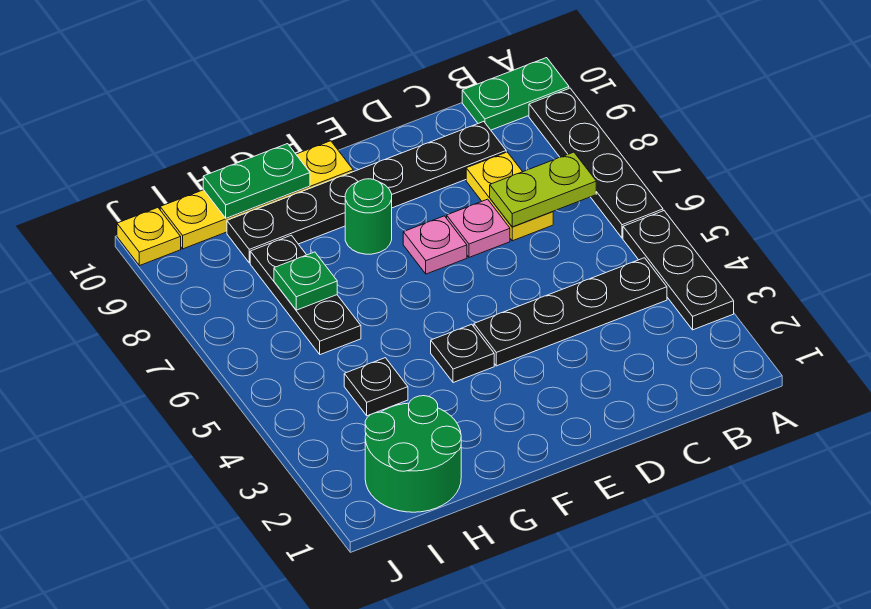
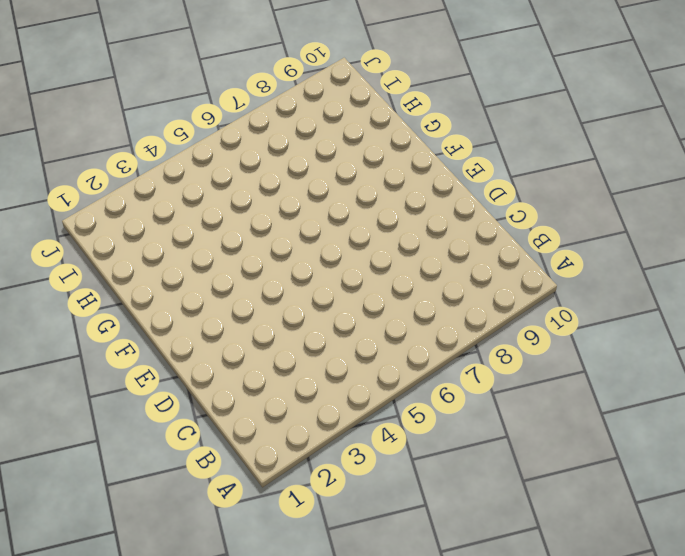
none -> black 1x3 plate [623,211,734,330]
none -> black 1x4 plate [529,88,663,238]
none -> green 1x2 plate [462,58,569,130]

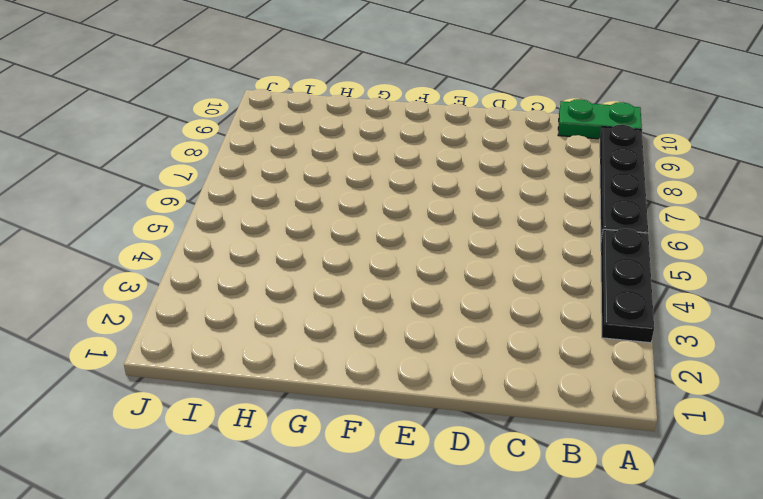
none -> black 1x4 plate [474,258,667,366]
none -> yellow 1x2 plate [466,152,553,241]
none -> black 1x6 plate [227,122,506,263]

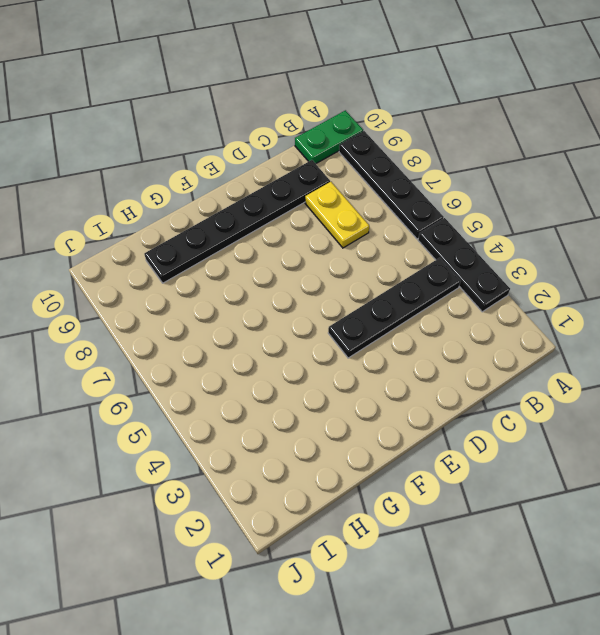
none -> pink 1x1 plate [447,199,510,257]
none -> pink 1x1 plate [403,216,467,274]
none -> black 1x1 plate [431,324,494,383]

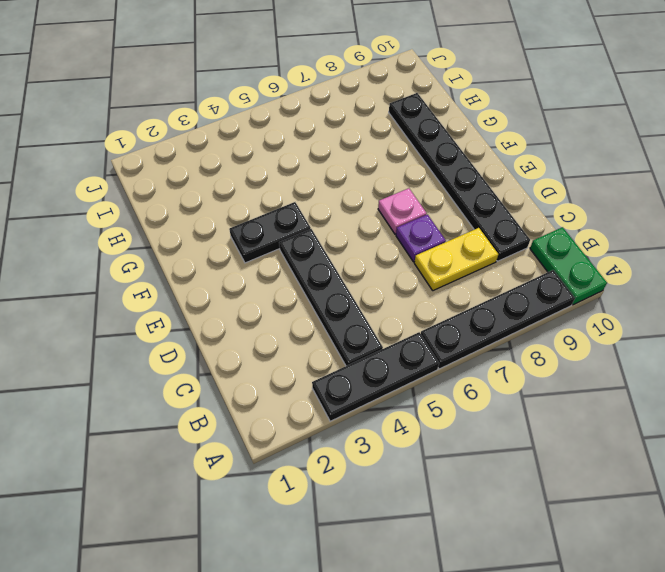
purple 1x1 plate [396,215,446,262] -> pink 1x1 plate [447,199,510,257]
black 1x2 plate [229,202,311,263] -> black 1x1 plate [431,324,494,383]
none -> green 1x1 round brick [345,179,392,254]
none -> yellow 1x4 plate [160,141,353,249]
none -> green 2x2 round brick [365,396,461,512]

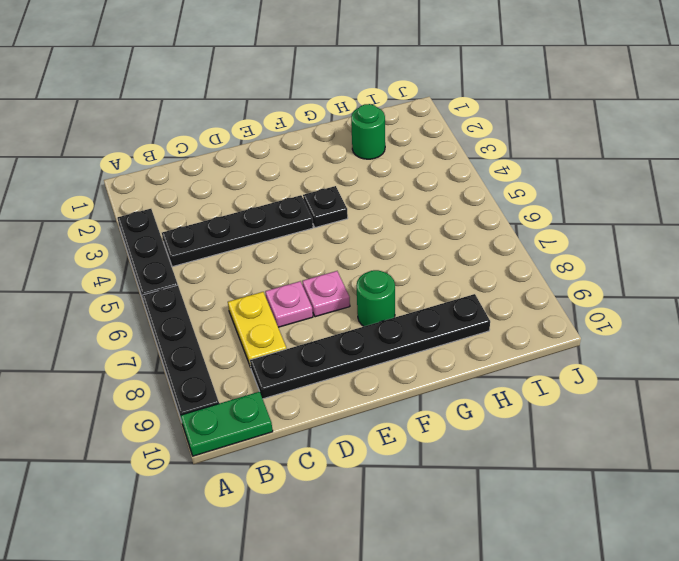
green 1x1 round brick [351,104,385,159] -> green 2x2 round brick [365,396,461,512]
none -> yellow 1x4 plate [160,141,353,249]
none -> black 1x1 plate [344,358,408,416]
none -> black 1x3 plate [250,235,361,355]

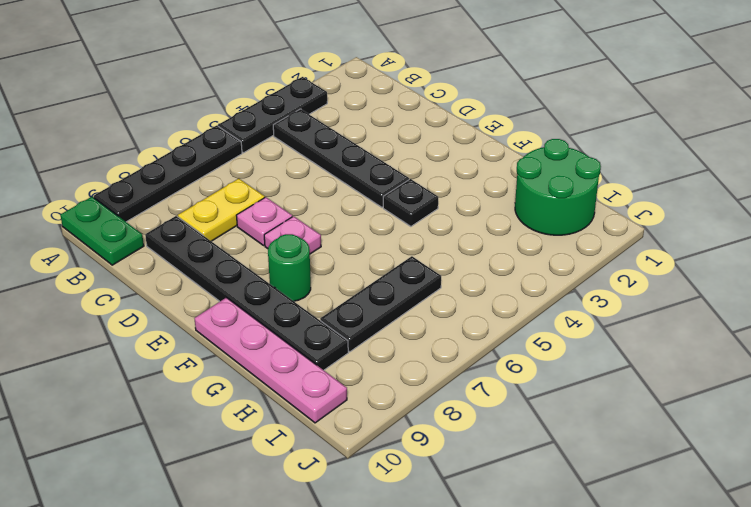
pink 1x4 plate [194,298,347,423] -> yellow 1x4 plate [160,141,353,249]
none -> black 1x1 plate [344,358,408,416]
none -> yellow 1x1 plate [117,208,181,266]
none -> lime 1x2 plate [490,152,596,227]

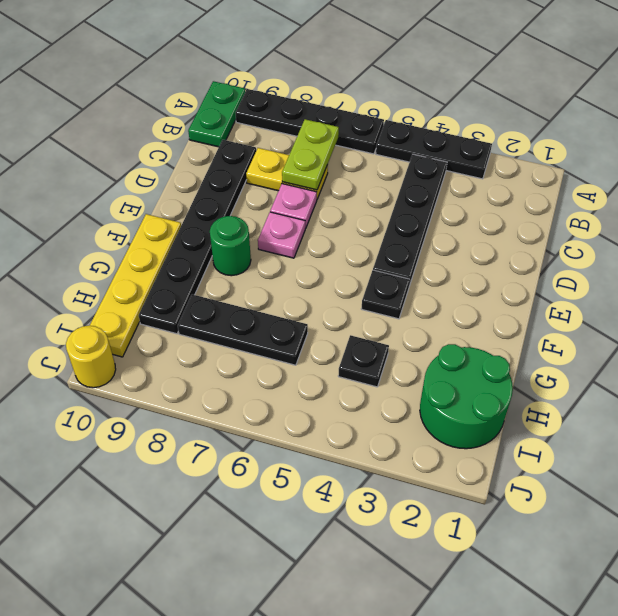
yellow 1x1 round brick [66,326,116,388] -> yellow 1x1 plate [117,208,181,266]
none -> green 1x2 plate [203,144,310,218]
none -> green 1x1 plate [274,252,337,310]

